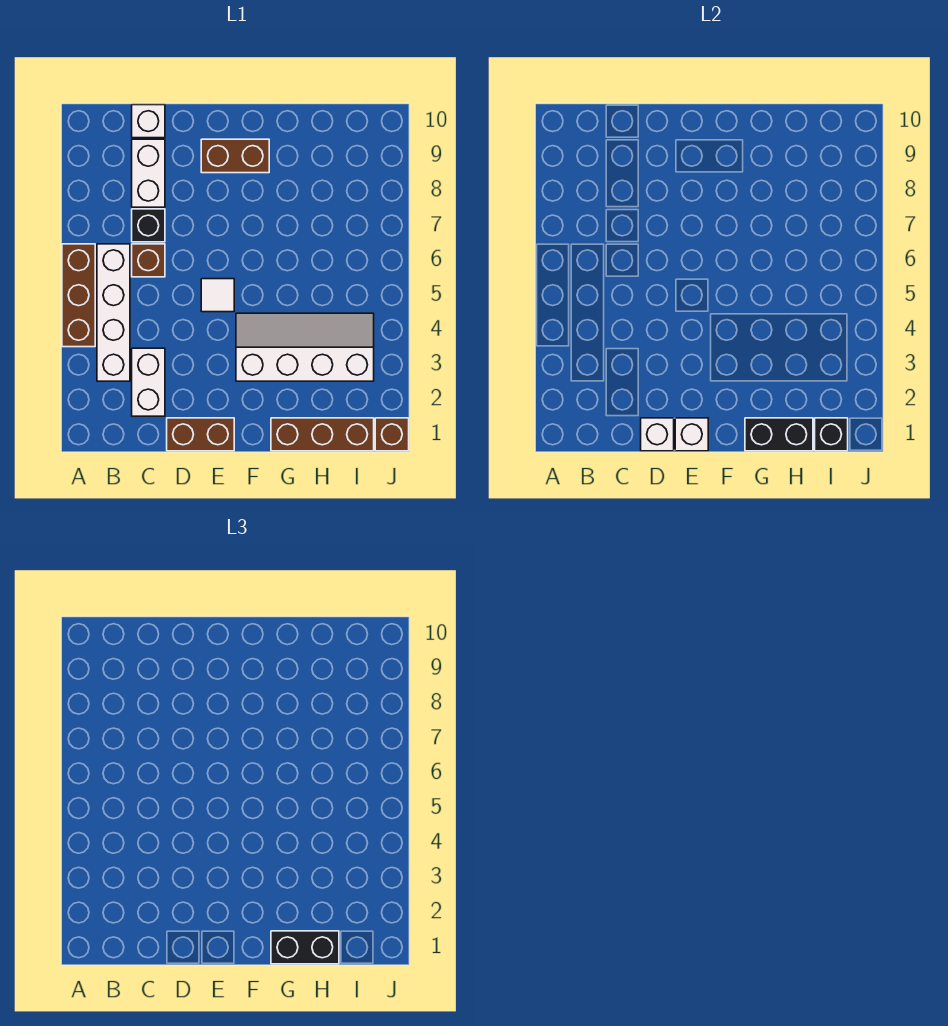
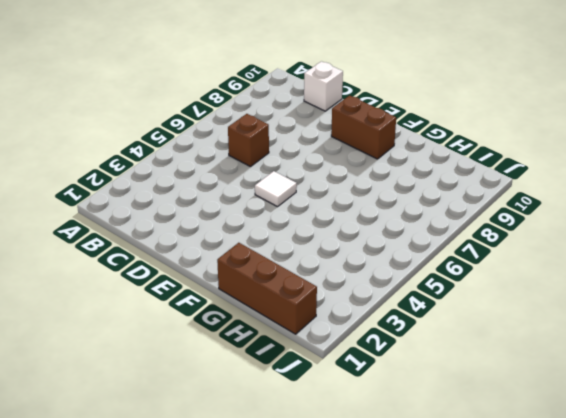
none -> brown 1x3 brick [62,244,95,347]
none -> white 1x4 brick [97,244,130,381]
none -> white 1x2 brick [132,348,165,416]

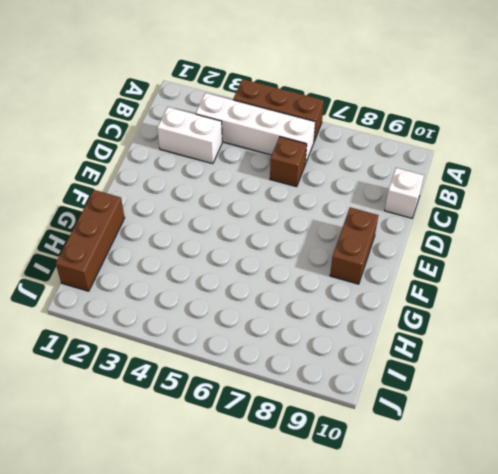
none -> black 1x1 brick [132,209,165,242]
none -> white 1x2 brick [132,139,165,207]
none -> brown 1x2 brick [167,418,234,451]

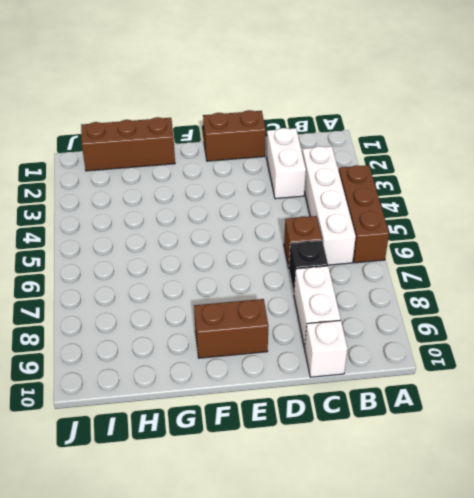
none -> white 1x1 tile [201,279,234,312]
none -> white 2x4 slope [236,313,374,381]
none -> brown 1x1 brick [375,418,409,451]

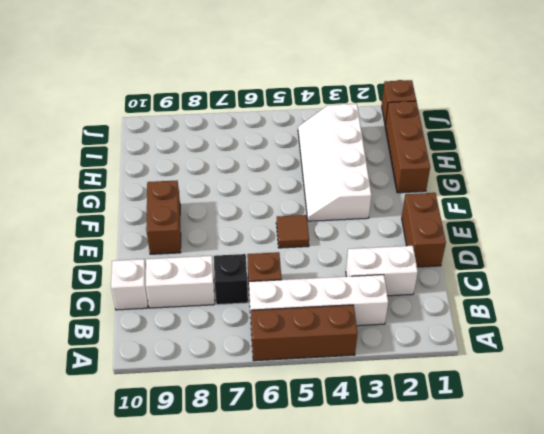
brown 1x1 tile [276,215,309,248] -> white 1x1 tile [201,279,234,312]
none -> white 1x1 brick [641,418,674,451]
none -> white 1x1 brick [675,418,708,451]
none -> black 1x2 brick [745,418,813,451]

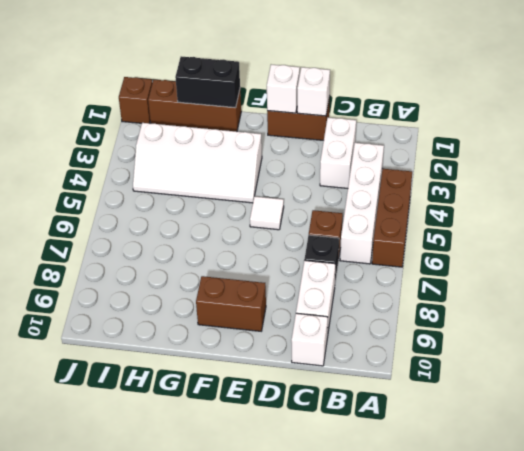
none -> black 1x1 brick [815,418,848,451]
none -> black 1x2 brick [271,931,339,964]

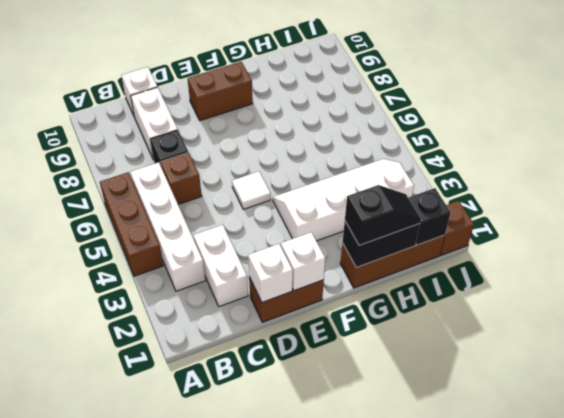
black 1x2 slope [345,185,421,245] -> black 1x2 brick [271,931,339,964]

